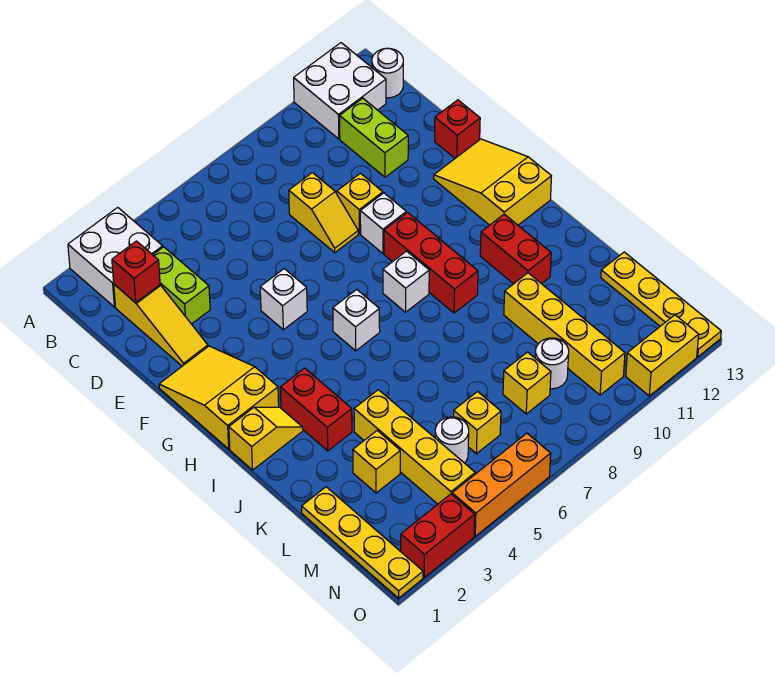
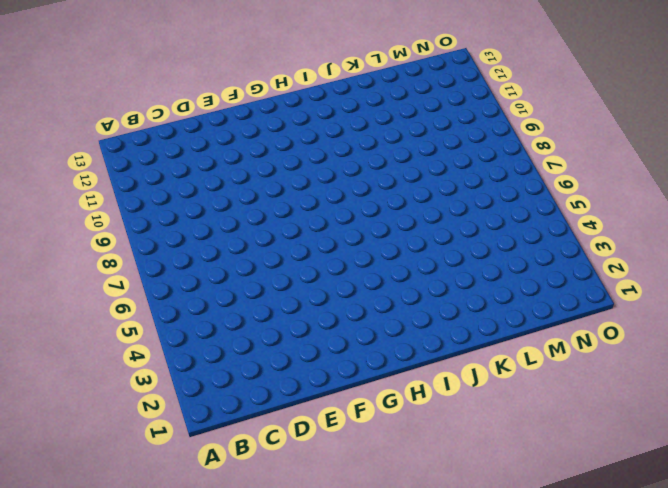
none -> white 2x2 brick [68,207,163,307]
none -> white 2x2 brick [294,43,386,139]
none -> white 1x1 round brick [372,48,403,98]
none -> yellow 1x3 slope [114,285,208,366]

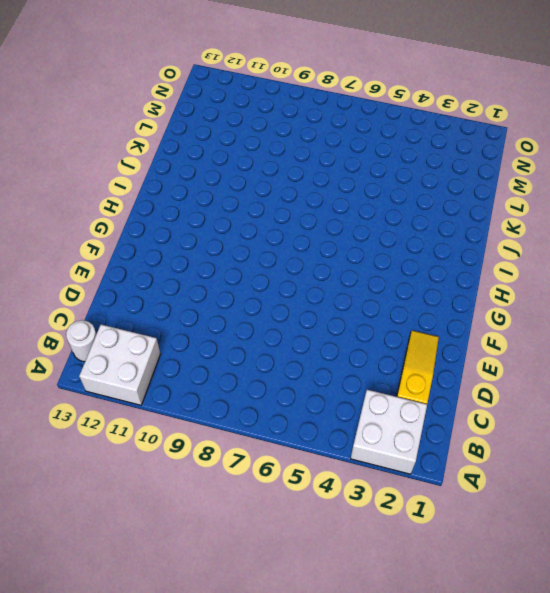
none -> lime 1x2 brick [153,247,210,324]
none -> lime 1x2 brick [340,98,408,177]
none -> yellow 1x2 slope [289,173,358,253]
none -> yellow 1x1 brick [337,173,383,234]

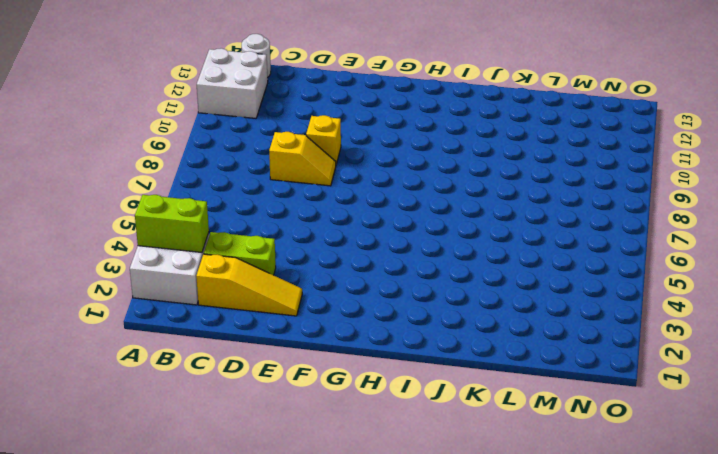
lime 1x2 brick [135,195,209,252] -> lime 1x2 brick moved to [340,98,408,177]
none -> red 1x1 brick [435,100,480,158]
none -> yellow 2x3 slope [159,346,279,449]
none -> white 1x1 brick [260,269,307,330]
none -> white 1x1 brick [360,193,406,253]

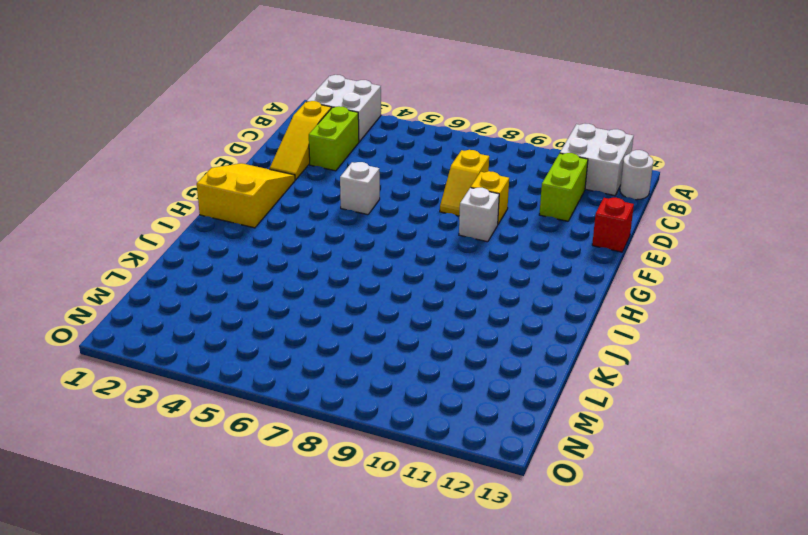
none -> yellow 2x3 slope [434,139,551,225]
none -> red 1x3 brick [384,213,478,313]
none -> white 1x1 brick [333,289,380,351]
none -> white 1x1 brick [383,251,429,312]

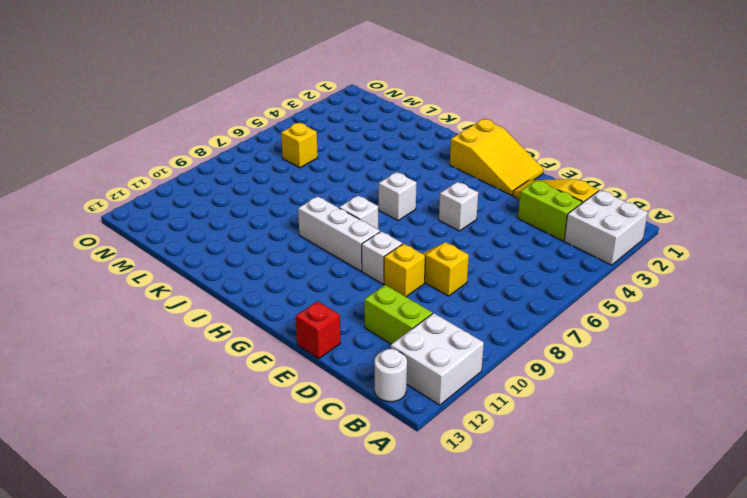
white 1x3 brick [298,196,380,271] -> red 1x3 brick [384,213,478,313]
none -> yellow 2x3 slope [434,139,551,225]
none -> yellow 1x2 slope [229,407,303,470]
none -> red 1x2 brick [280,368,352,451]
none -> red 1x2 brick [480,214,551,284]

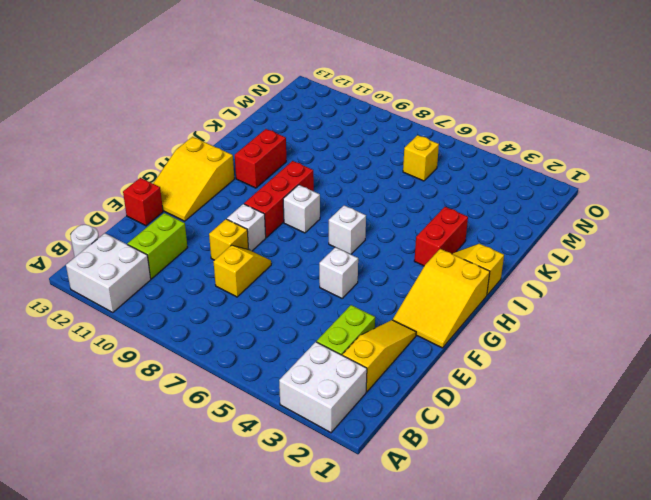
none -> yellow 1x4 brick [354,390,475,504]
none -> yellow 1x4 brick [504,273,625,395]
none -> yellow 1x4 plate [302,487,423,598]
none -> yellow 1x1 brick [353,431,400,493]

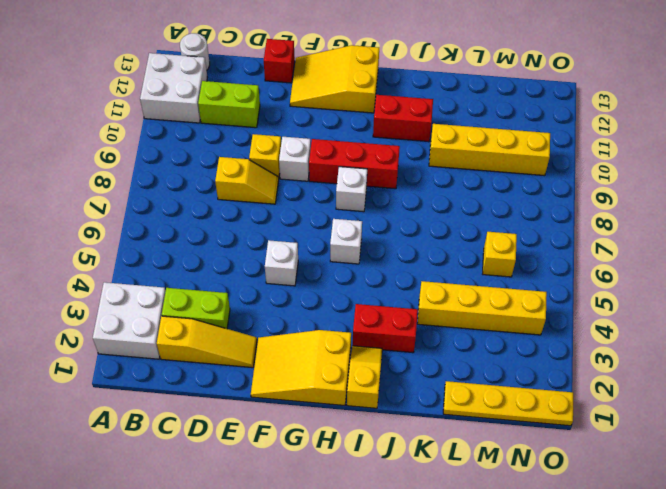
none -> yellow 1x1 brick [353,431,400,493]
none -> yellow 1x4 plate [601,252,721,357]
none -> white 1x1 round brick [435,417,469,463]
none -> yellow 1x1 brick [503,352,551,414]

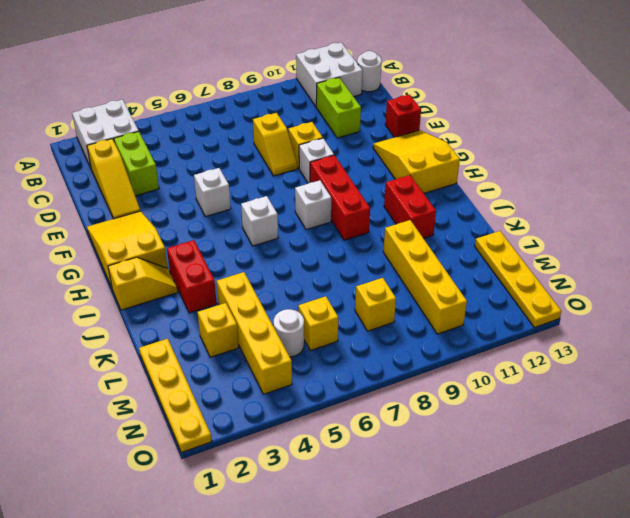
none -> white 1x1 round brick [535,338,569,389]
none -> red 1x2 brick [401,494,475,577]
none -> orange 1x3 brick [452,433,551,536]
none -> yellow 1x2 brick [626,315,699,396]

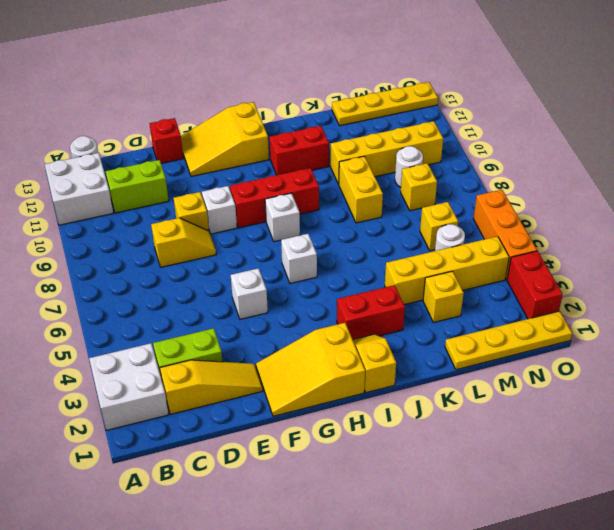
yellow 1x2 brick [339,156,383,223] -> yellow 1x2 brick moved to [626,315,699,396]
none -> red 1x1 brick [112,241,160,303]

